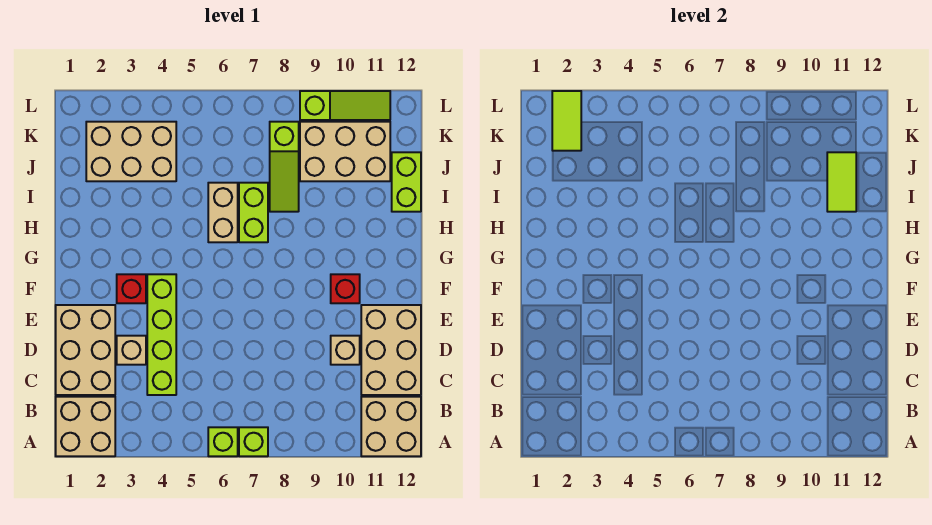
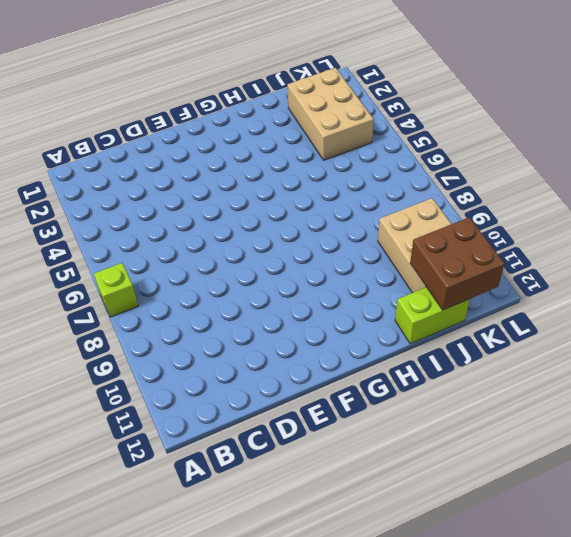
brown 2x2 brick [410,217,504,310] -> lime 1x2 tile [827,152,856,212]
none -> tan 2x2 brick [56,397,115,456]
none -> lime 1x1 brick [208,427,238,456]
none -> tan 2x2 brick [361,397,421,456]

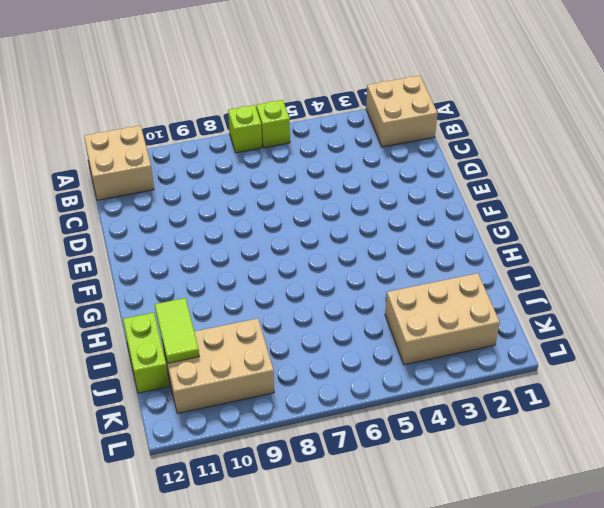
none -> tan 2x3 brick [56,305,115,395]
none -> lime 1x4 brick [147,274,176,395]
none -> tan 2x3 brick [361,305,421,395]

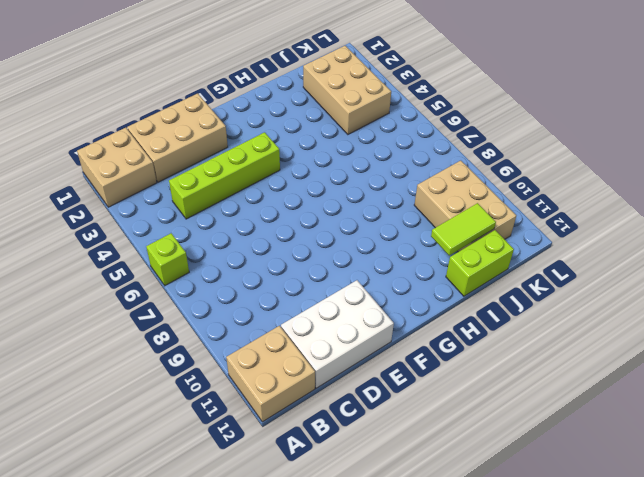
white 2x3 brick [281,280,394,388] -> tan 2x3 brick [361,305,421,395]
none -> lime 1x1 brick [239,427,268,456]
none -> tan 1x1 brick [117,336,146,365]
none -> tan 1x1 brick [331,336,360,365]

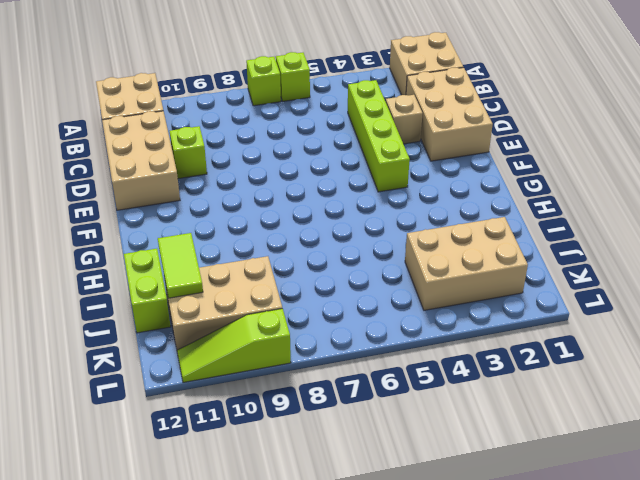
lime 1x1 brick [170,126,207,179] -> tan 1x1 brick [331,336,360,365]
none -> red 1x1 brick [117,274,146,303]
none -> red 1x1 brick [331,274,360,303]
none -> tan 1x2 brick [208,183,238,242]

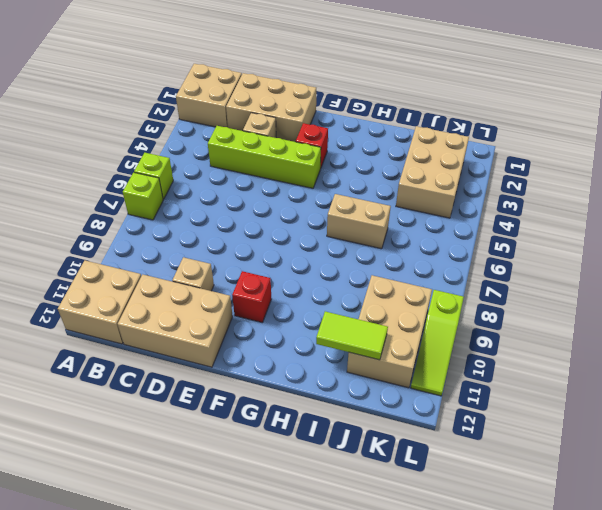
none -> lime 1x2 brick [239,183,268,242]
none -> lime 1x3 slope [270,122,299,212]
none -> lime 1x2 brick [392,152,421,212]

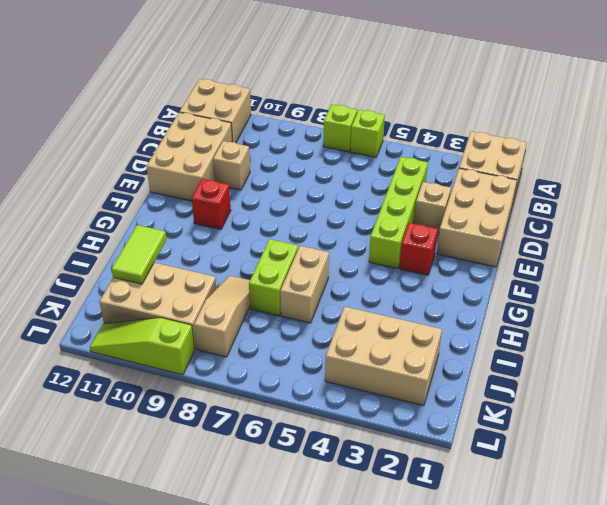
tan 1x3 slope [194,276,250,357] -> lime 1x3 slope [270,122,299,212]
none -> lime 1x2 brick [392,152,421,212]
none -> lime 1x2 tile [552,91,581,151]

